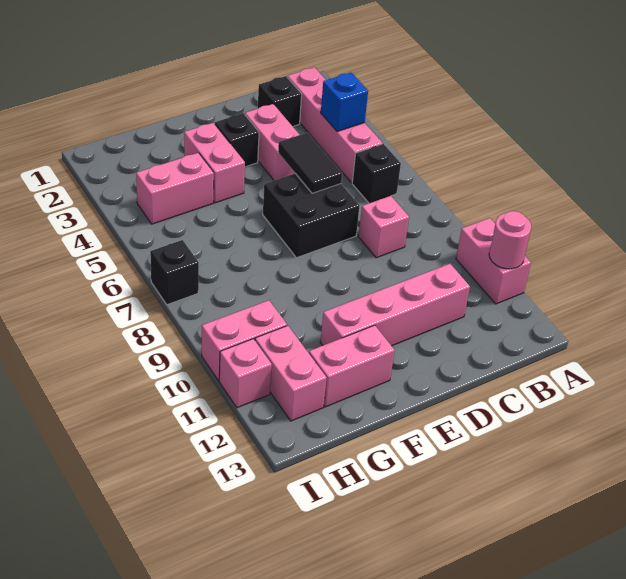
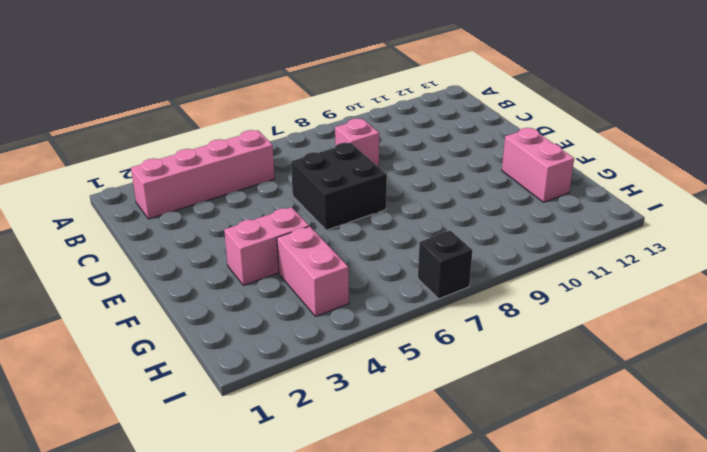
none -> pink 1x2 brick [456,218,531,304]
none -> black 1x1 brick [352,144,401,203]
none -> black 1x1 brick [258,76,302,126]

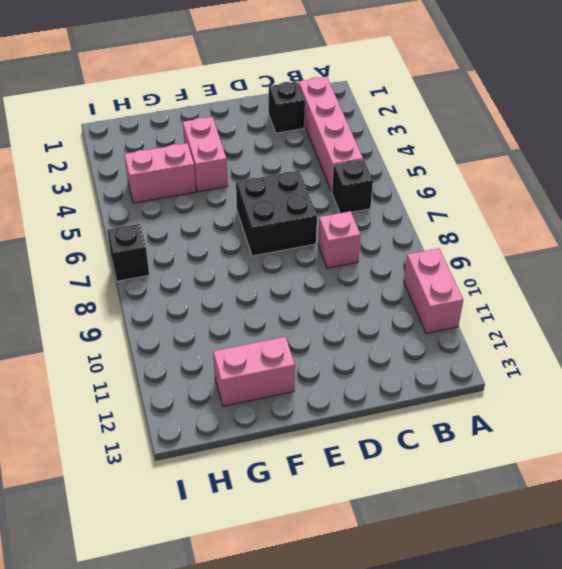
none -> pink 1x4 brick [320,264,470,346]
none -> pink 1x2 brick [245,104,299,180]
none -> black 1x1 brick [215,113,259,167]

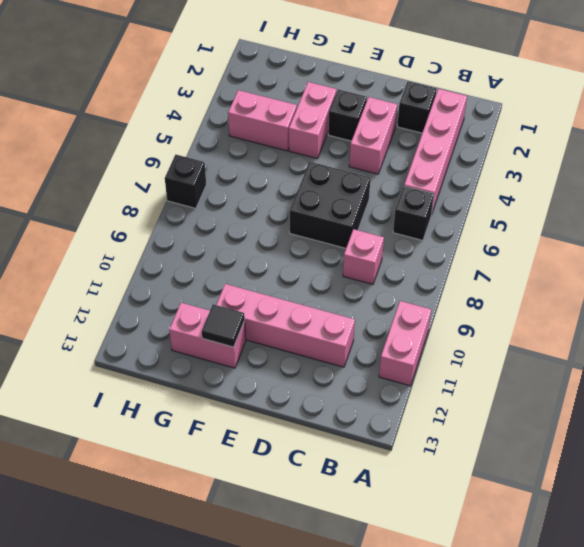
black 1x1 tile [202,304,245,347] -> none
none -> pink 1x2 brick [202,300,287,381]
none -> pink 1x2 brick [255,326,327,421]
none -> pink 1x1 brick [219,339,272,408]

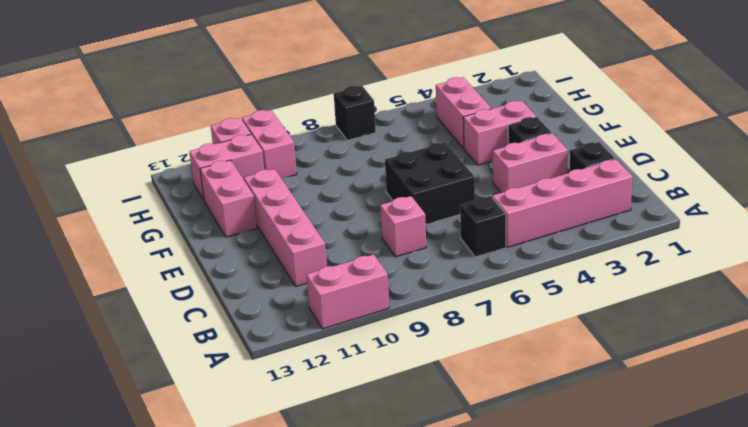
none -> pink 1x1 round brick [489,211,532,269]
none -> blue 1x1 brick [321,73,368,132]
none -> black 1x2 tile [278,133,342,193]

